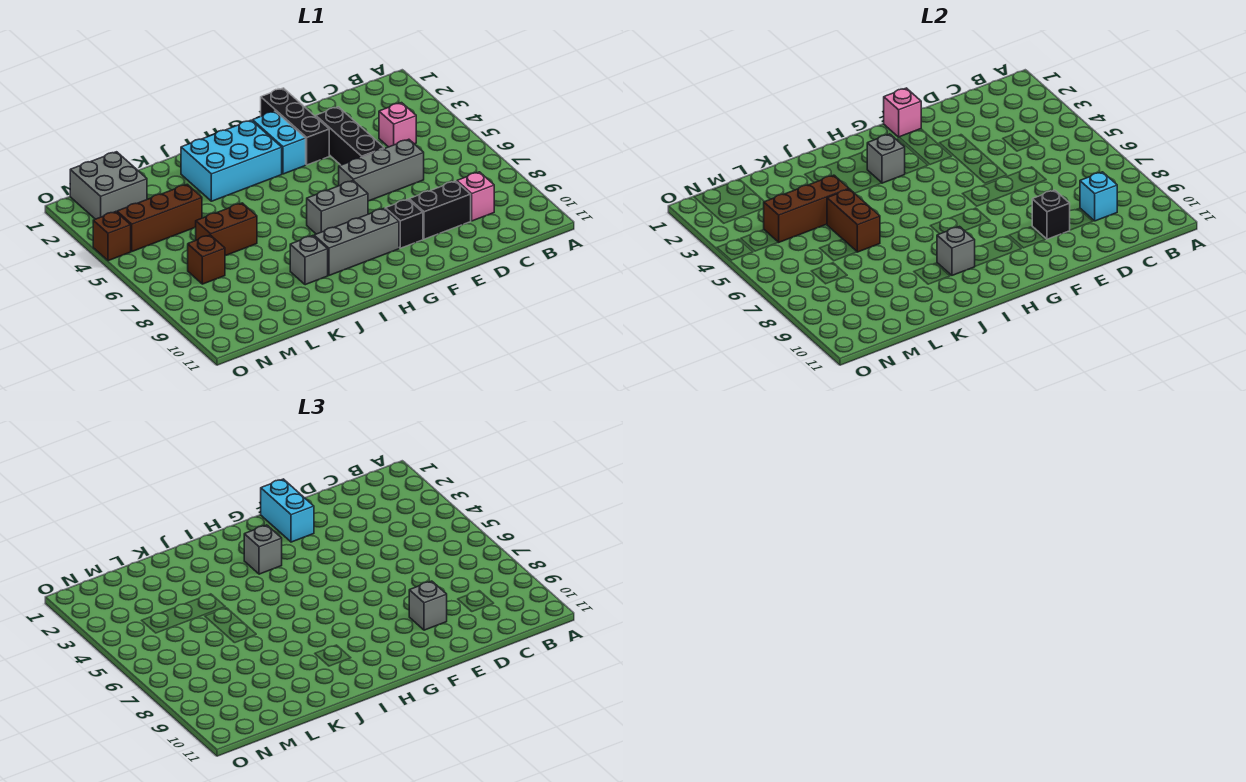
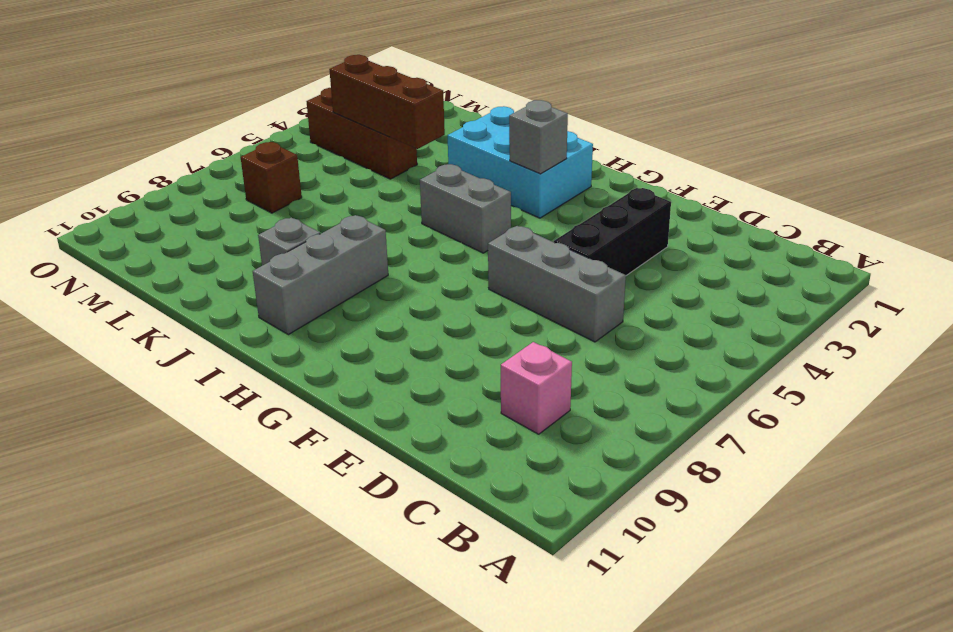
grey 1x2 brick [420,164,511,253] -> grey 1x2 brick moved to [307,181,368,234]
grey 1x3 brick [253,215,388,335] -> grey 1x3 brick turned to [314,208,399,275]
none -> pink 1x1 brick [379,103,416,147]
none -> black 1x2 brick [409,181,471,239]
none -> black 1x3 brick [261,88,329,165]

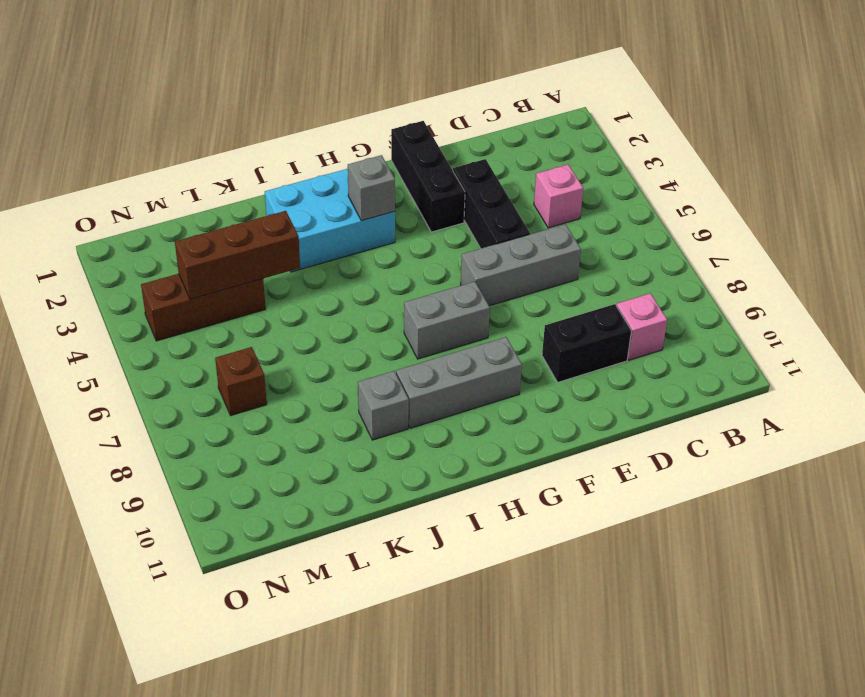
none -> black 1x1 brick [385,199,423,248]
none -> cyan 1x2 brick [253,111,306,174]
none -> brown 1x2 brick [196,203,257,255]

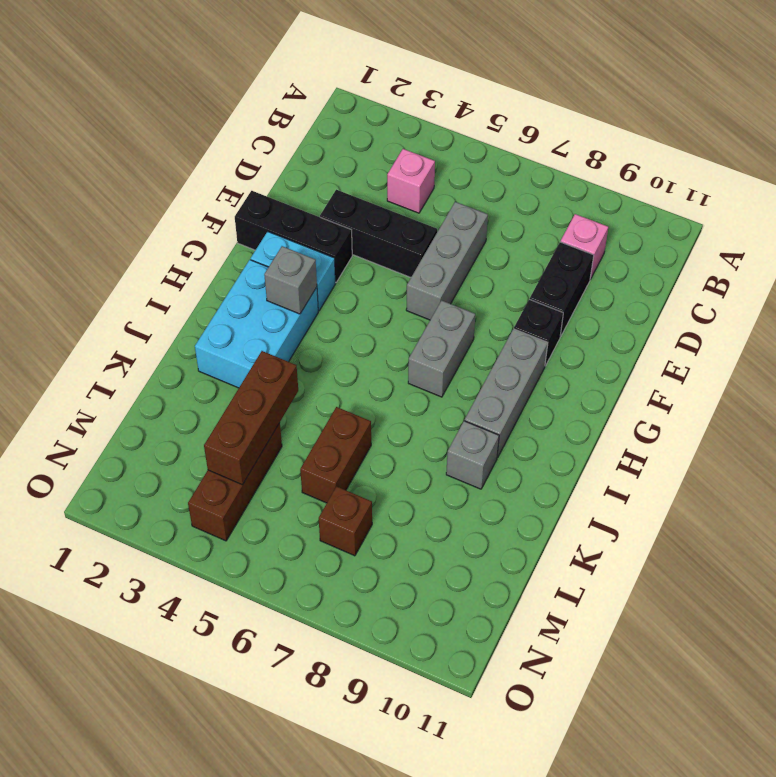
none -> grey 2x2 brick [70,152,147,219]
none -> brown 1x1 brick [93,212,131,261]
none -> cyan 1x1 brick [1080,172,1117,221]

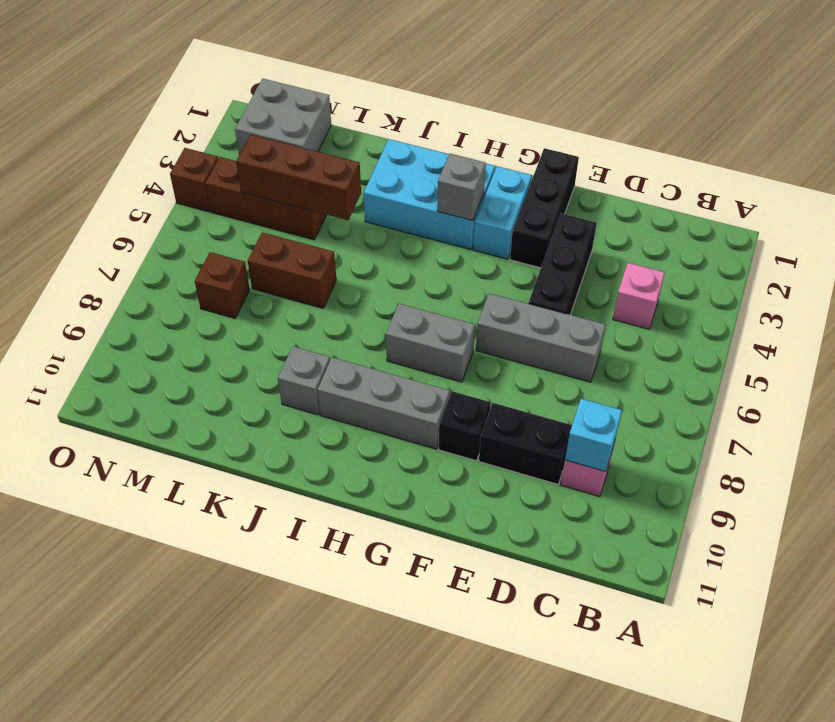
none -> black 1x1 brick [1032,190,1070,239]
none -> pink 1x1 brick [884,88,921,137]
none -> grey 1x1 brick [937,227,975,275]

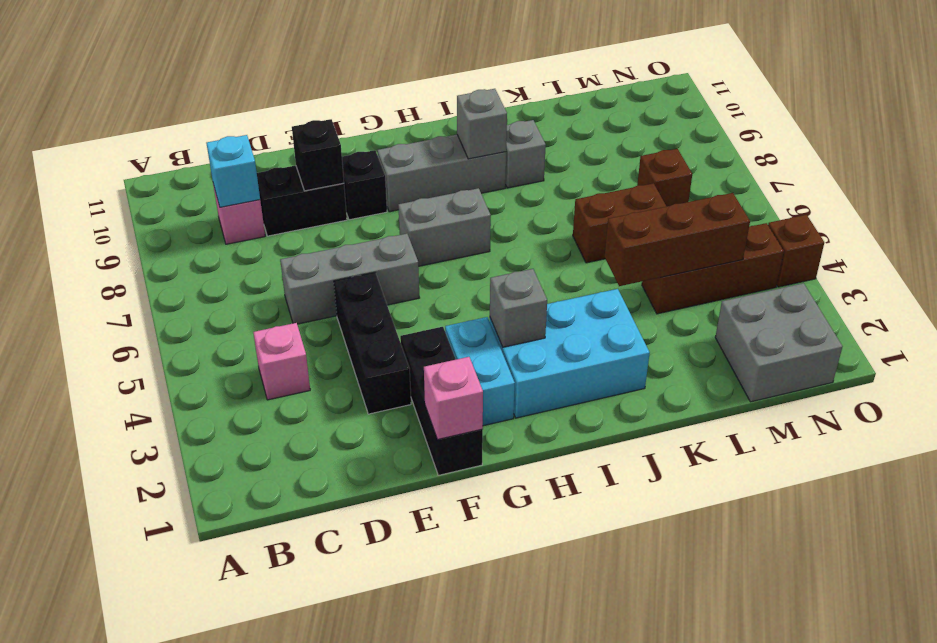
none -> brown 1x2 brick [827,189,880,252]
none -> grey 1x1 brick [409,581,447,630]
none -> cyan 1x2 brick [261,479,314,542]

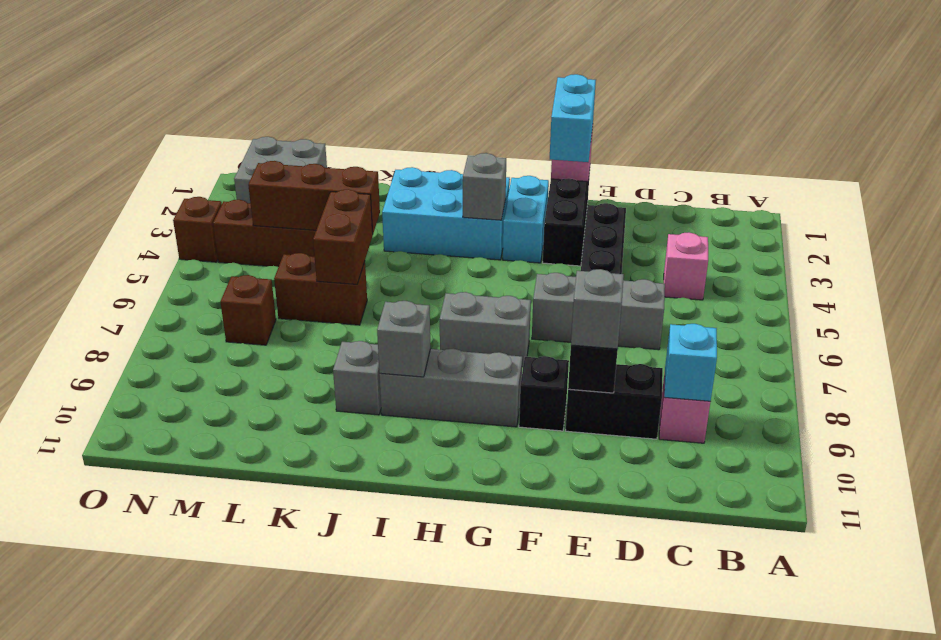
none -> grey 1x1 brick [244,525,282,574]

